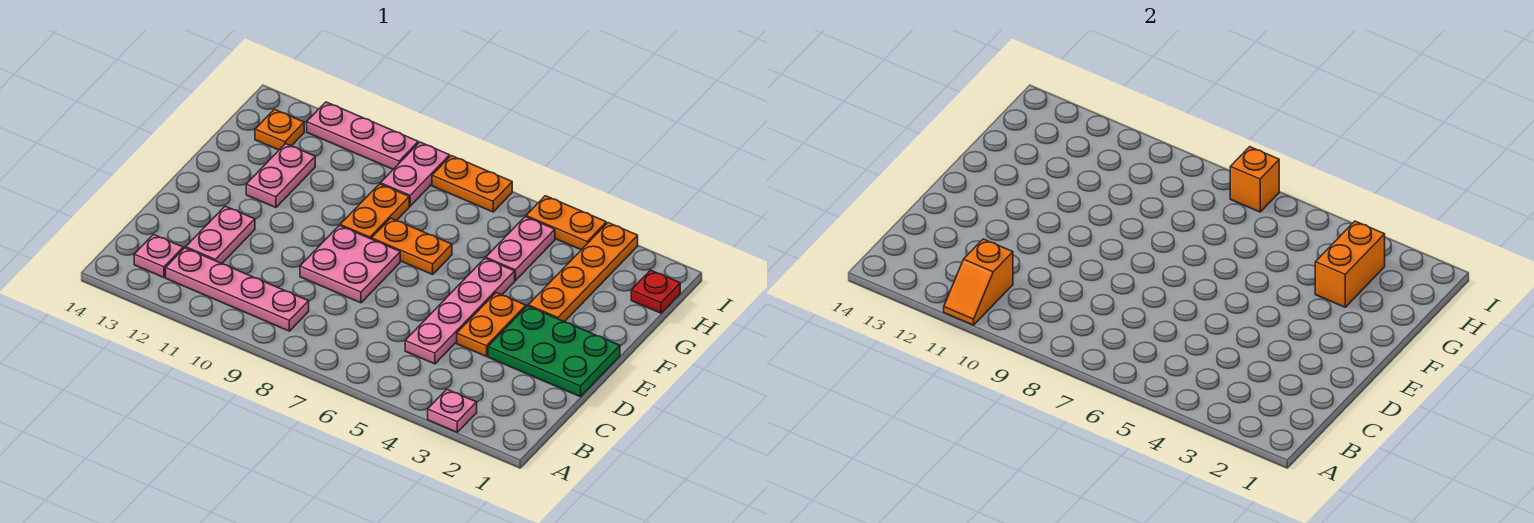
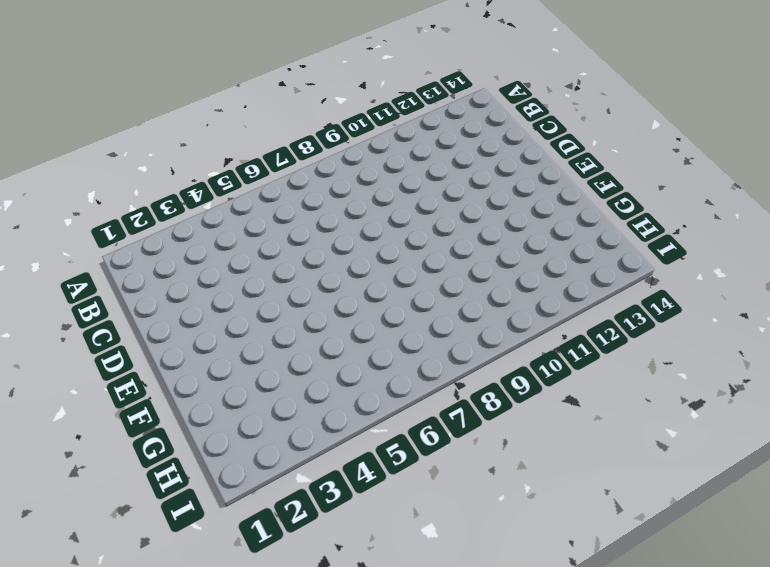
none -> pink 1x1 plate [428,389,477,432]
none -> pink 1x4 plate [166,248,309,331]
none -> pink 1x1 plate [134,235,183,277]

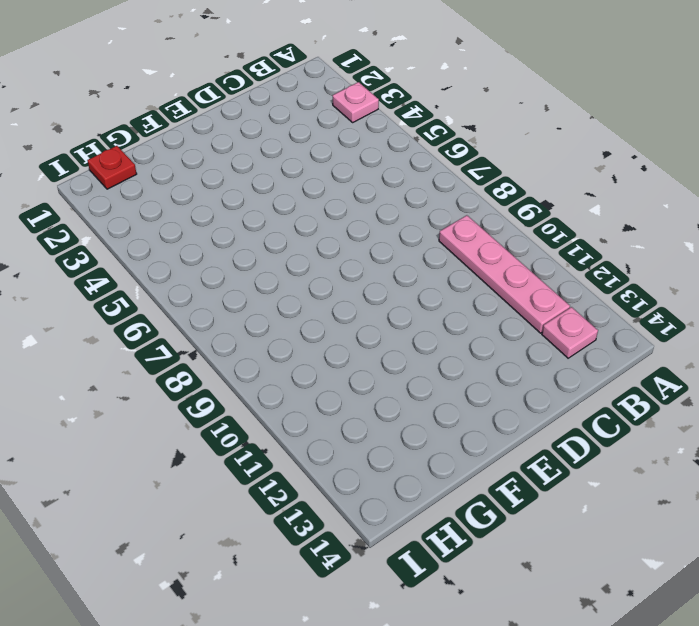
none -> pink 1x4 plate [405,258,515,364]
none -> pink 1x2 plate [186,206,255,263]
none -> green 2x3 plate [488,306,620,397]

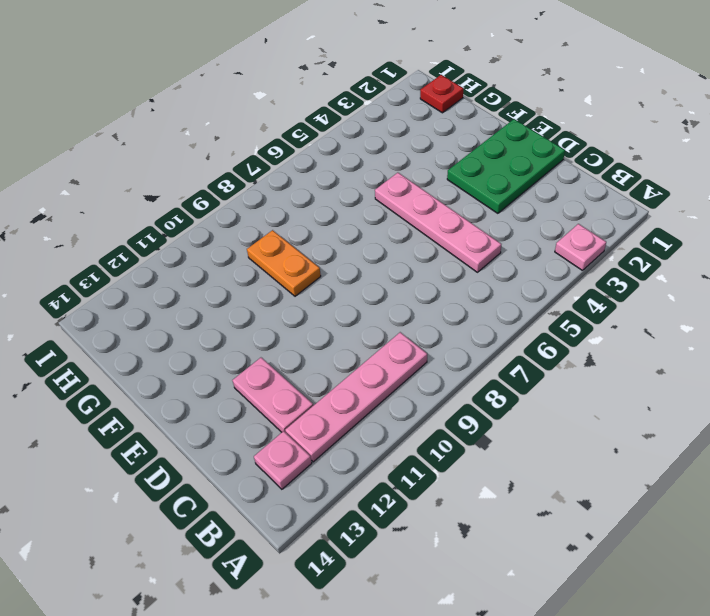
none -> orange 1x2 plate [457,293,526,357]
none -> pink 2x2 plate [300,226,400,303]
none -> orange 1x4 plate [528,223,638,322]

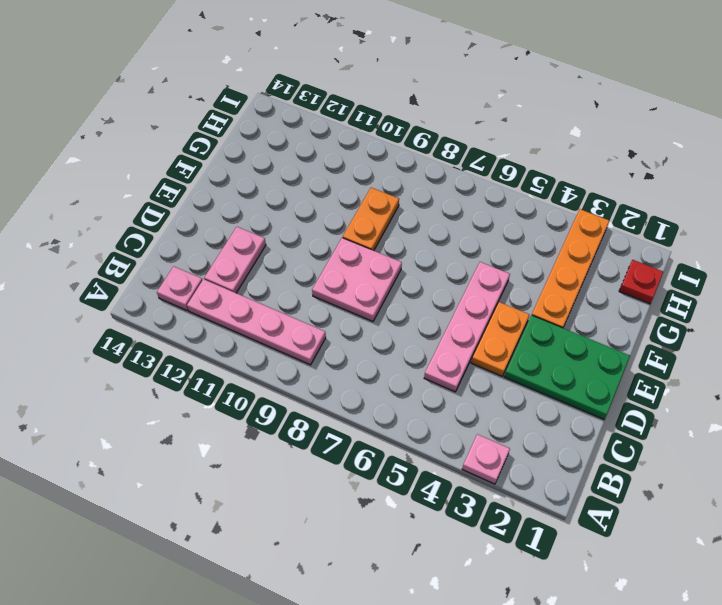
none -> orange 1x2 plate [372,218,452,275]
none -> pink 1x2 plate [246,144,315,208]
none -> pink 1x2 plate [486,217,555,281]

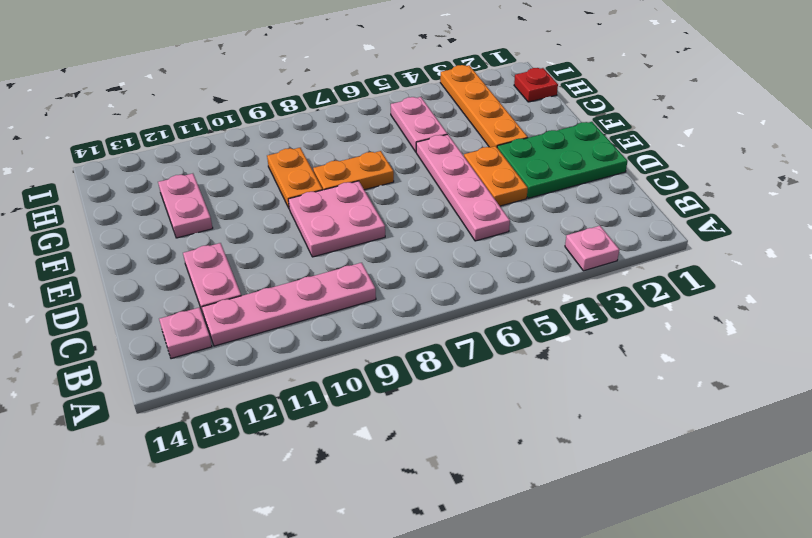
none -> pink 1x2 plate [381,142,450,206]
none -> orange 1x1 plate [255,109,304,150]
none -> orange 1x2 plate [526,196,606,250]

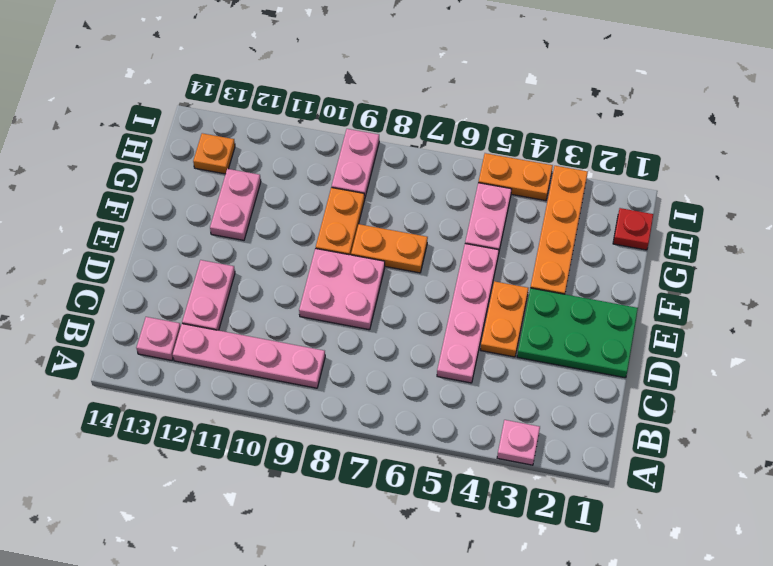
none -> orange 1x2 plate [432,156,512,212]
none -> pink 1x3 plate [307,102,418,169]
none -> orange 1x2 slope [944,239,1013,325]

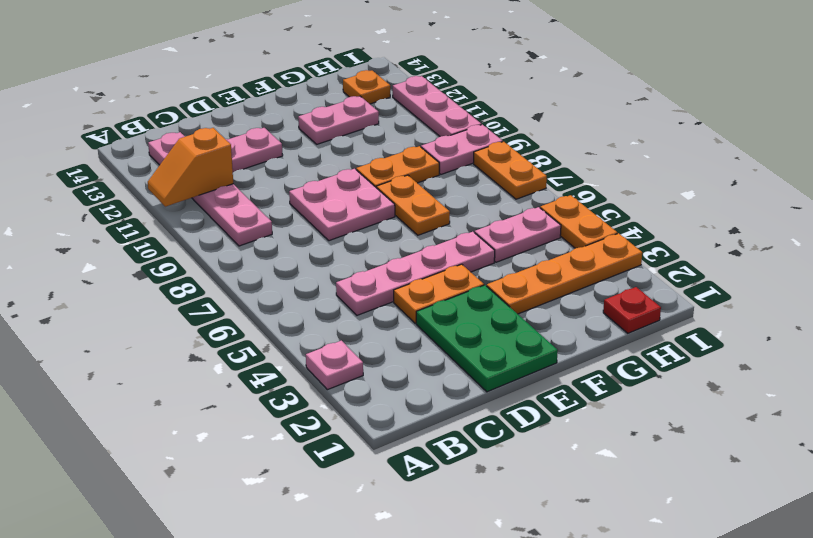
none -> orange 1x2 brick [1315,221,1385,307]
none -> orange 1x1 brick [1230,147,1279,212]

